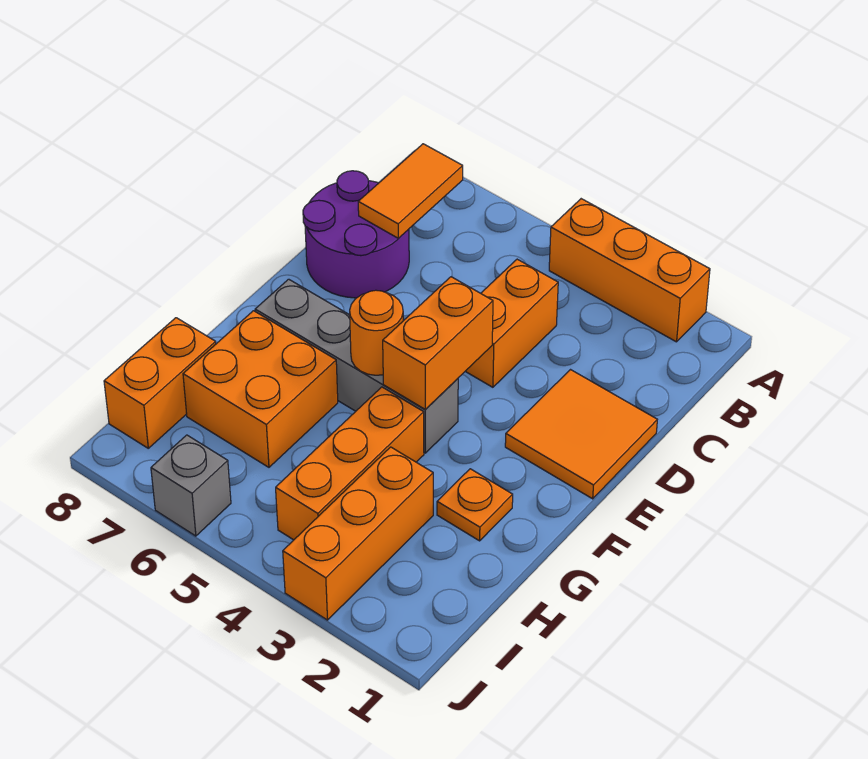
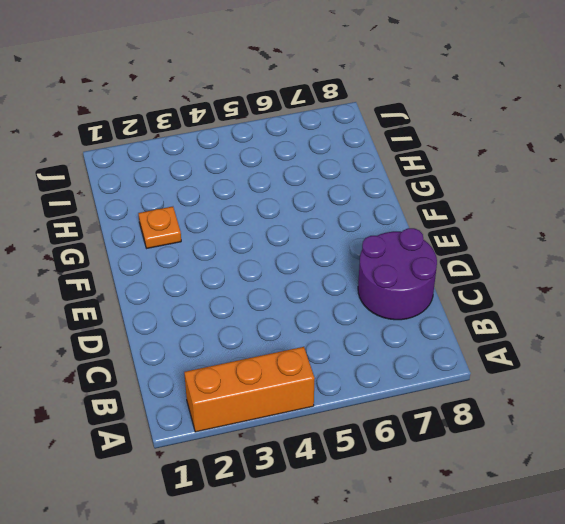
none -> orange 1x2 brick [465,259,558,387]
none -> orange 2x2 tile [505,370,657,499]
none -> grey 1x4 brick [255,279,458,453]

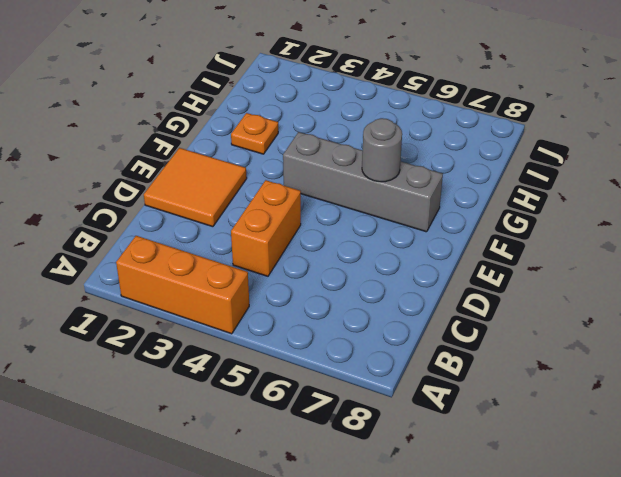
grey 1x1 round brick [362,118,402,182] -> none
none -> purple 2x2 round brick [303,171,409,298]
none -> orange 1x3 brick [276,387,424,540]
none -> orange 2x2 brick [183,311,338,467]

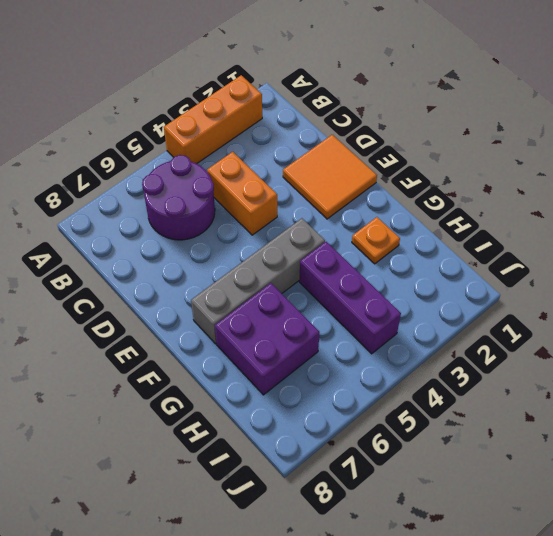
purple 2x2 round brick [142,155,215,240] -> purple 2x2 round brick moved to [303,171,409,298]
purple 1x3 brick [299,242,401,354] -> orange 1x3 brick [276,387,424,540]
purple 2x2 brick [215,283,320,395] -> orange 2x2 brick [183,311,338,467]
none -> orange 1x3 brick [283,447,433,620]
none -> orange 1x2 brick [104,318,216,448]
none -> grey 1x1 brick [151,435,231,536]

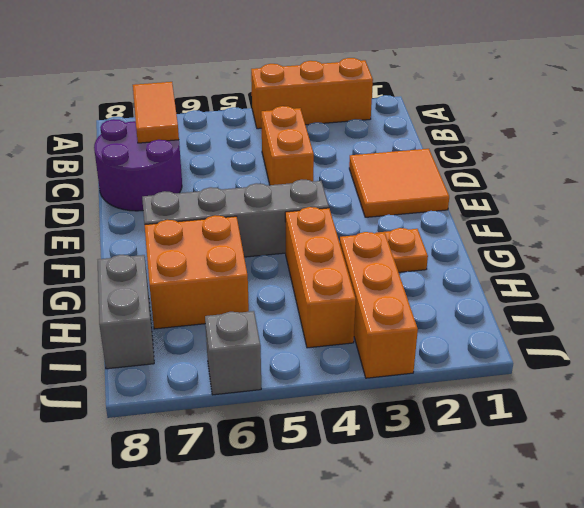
grey 1x2 brick [98,255,154,369] -> orange 1x2 brick [104,318,216,448]
none -> orange 1x2 brick [383,277,493,410]
none -> orange 1x1 round brick [350,290,403,375]

